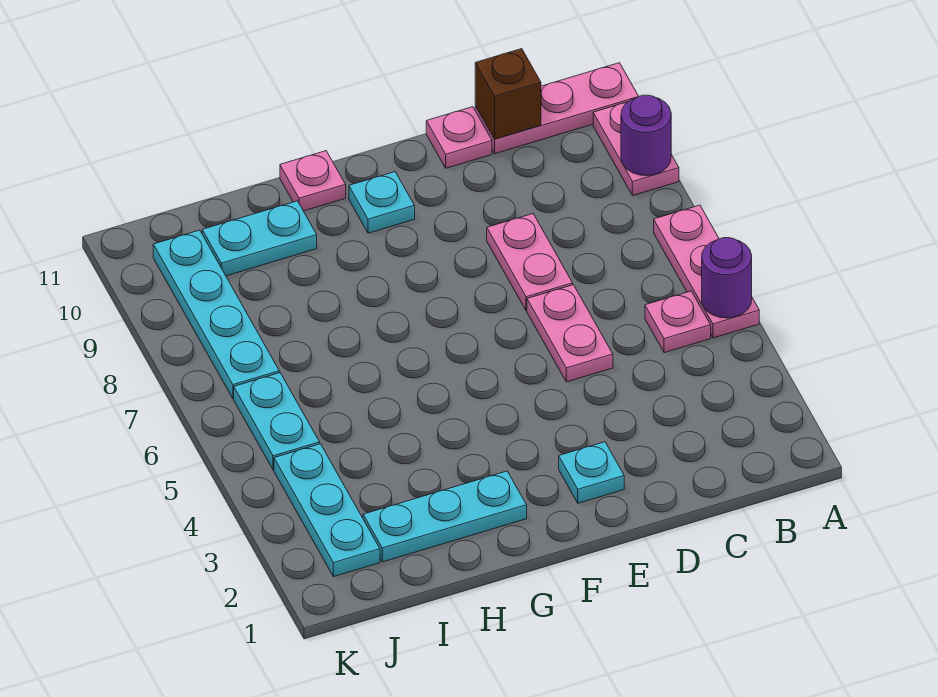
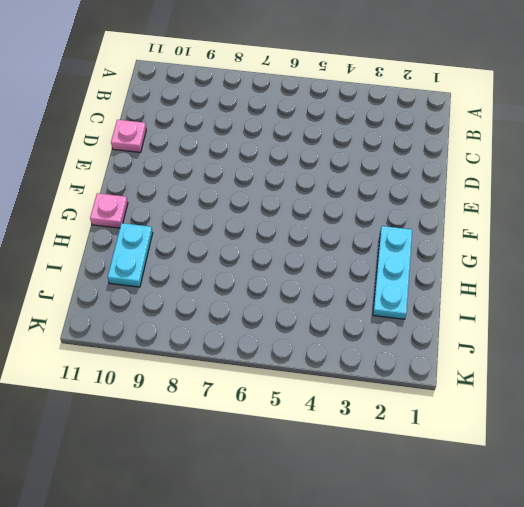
none -> pink 1x3 plate [654,205,759,338]
none -> pink 1x2 plate [593,102,679,196]
none -> pink 1x3 plate [475,63,639,154]

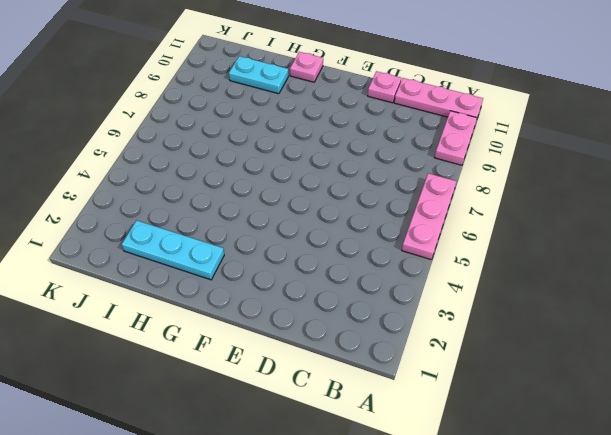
none -> pink 1x1 plate [645,291,711,353]
none -> pink 1x2 plate [527,285,613,382]
none -> pink 1x2 plate [487,214,573,311]

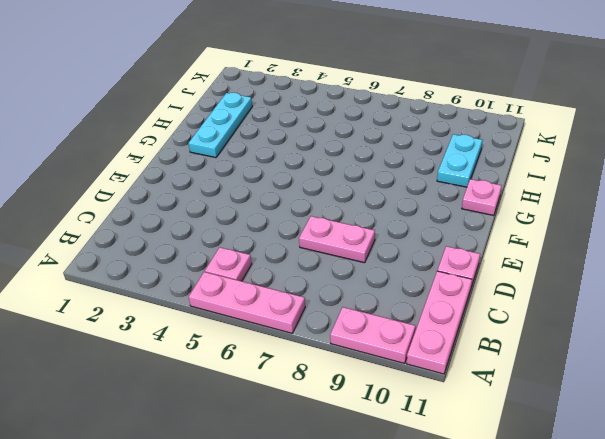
none -> pink 1x2 plate [527,285,613,382]
none -> cyan 1x1 plate [559,442,624,503]
none -> cyan 1x1 plate [349,172,415,233]

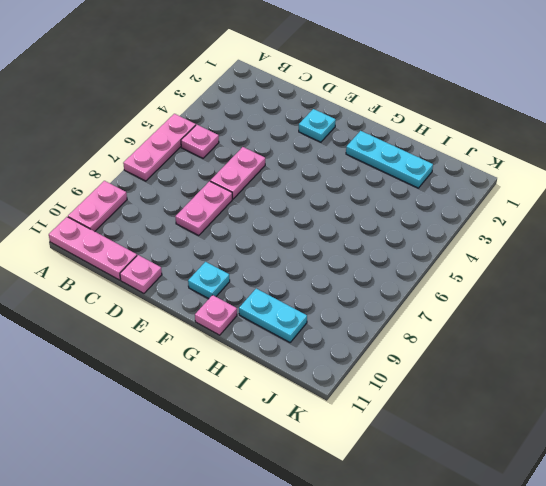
none -> cyan 1x3 plate [274,444,380,577]
none -> cyan 1x2 plate [234,373,320,470]
none -> cyan 1x4 plate [153,230,279,399]

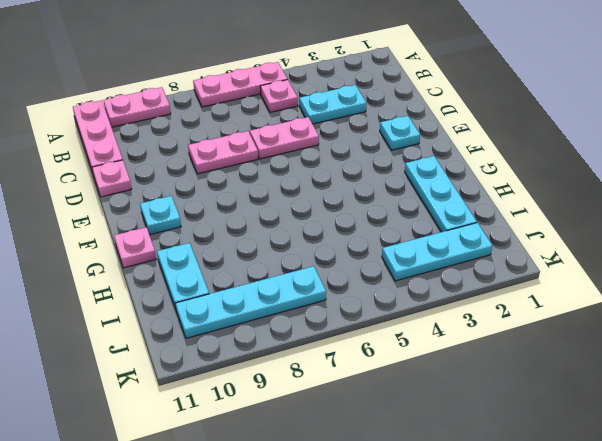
cyan 1x2 plate [299,85,366,124] -> cyan 1x2 plate moved to [234,373,320,470]
none -> purple 1x1 round brick [702,238,752,318]
none -> purple 1x1 round brick [621,95,671,176]
none -> brown 1x1 brick [475,49,541,139]

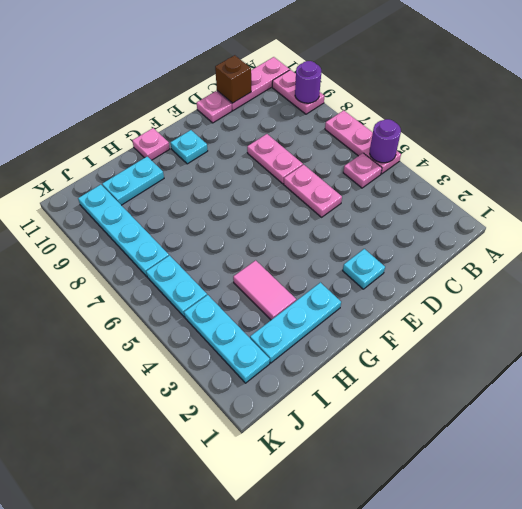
pink 1x2 tile [233,260,296,320] -> none

